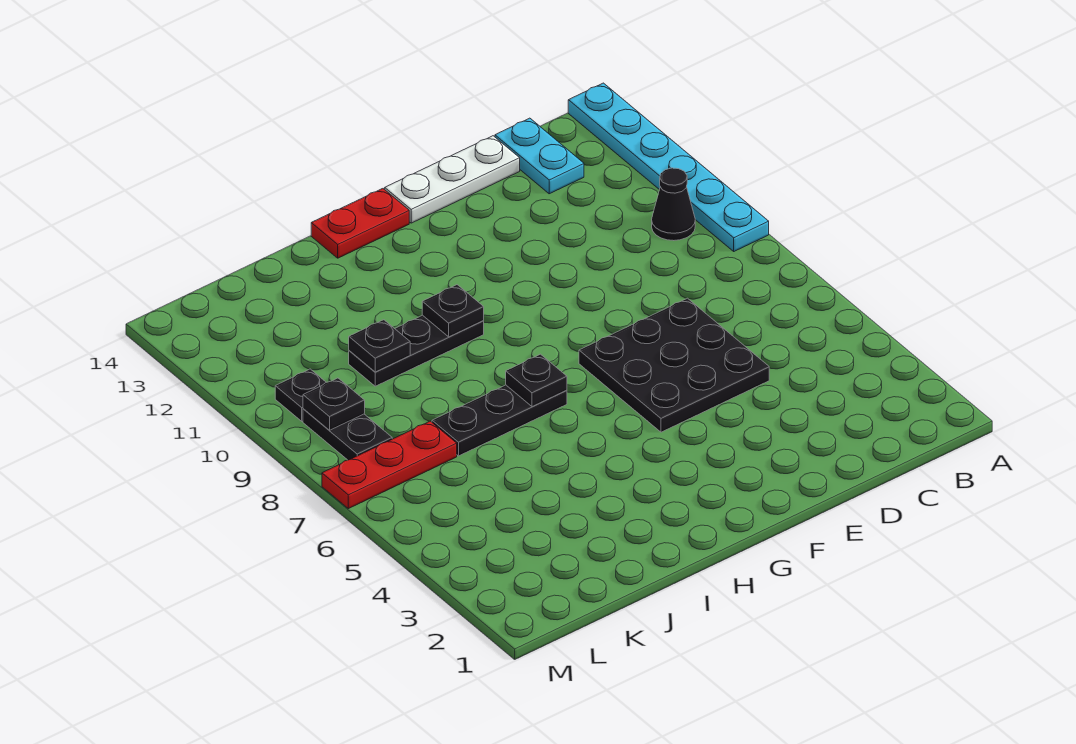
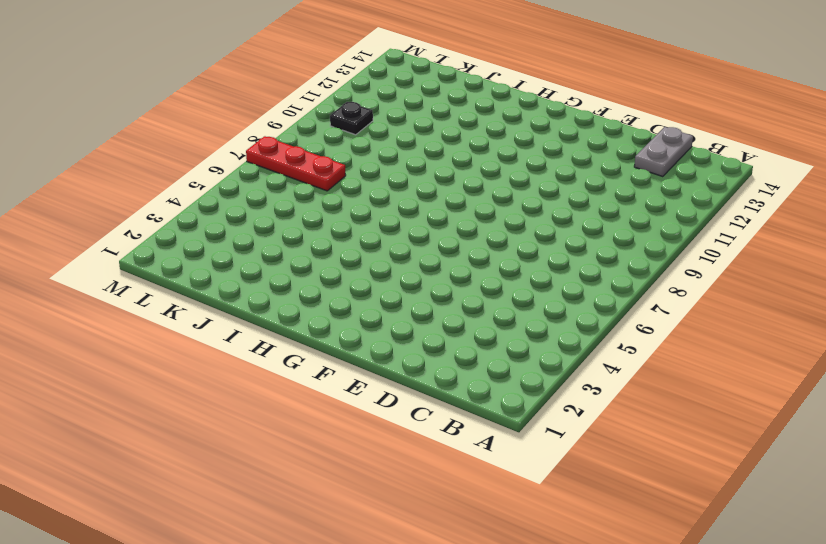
grey 1x2 plate [634,127,693,177] -> cyan 1x2 plate [495,118,584,194]
none -> cyan 1x6 plate [568,83,769,251]
none -> black 1x1 cone [652,168,695,241]
none -> black 3x3 plate [579,298,769,432]

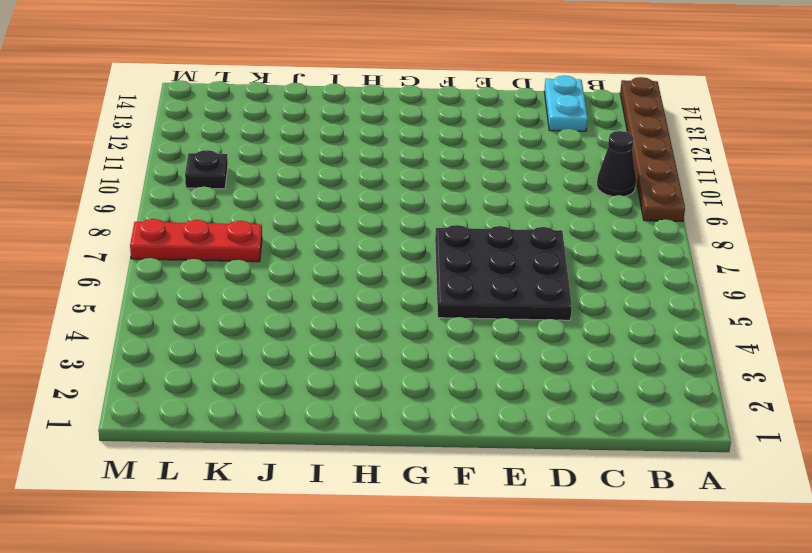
brown 1x6 plate [620,77,685,222] -> cyan 1x6 plate [568,83,769,251]
none -> white 1x3 plate [385,136,520,223]
none -> red 1x2 plate [311,189,409,258]
none -> black 1x3 plate [432,385,567,456]

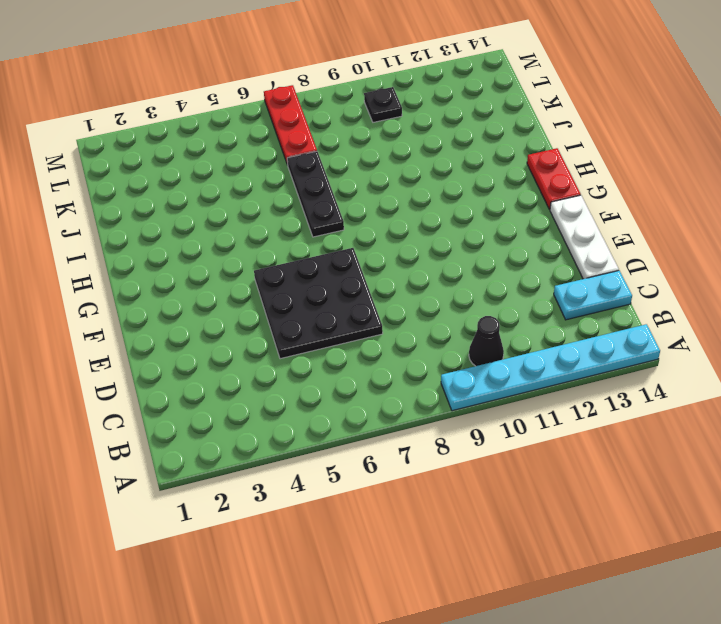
none -> black 1x3 plate [349,315,484,386]
none -> black 1x2 plate [303,409,392,460]
none -> black 1x1 plate [506,354,567,407]

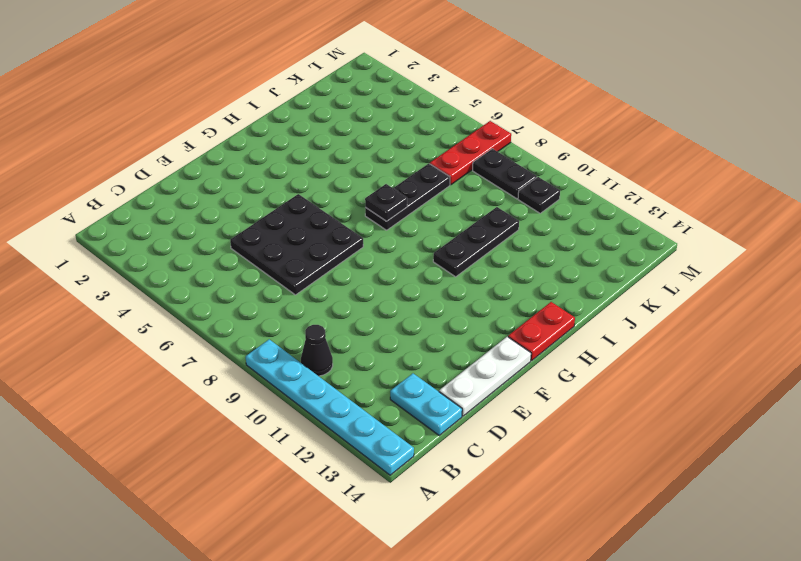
none -> black 1x1 plate [422,285,484,337]
none -> black 1x1 plate [349,320,410,372]
none -> black 1x1 plate [303,378,365,430]

